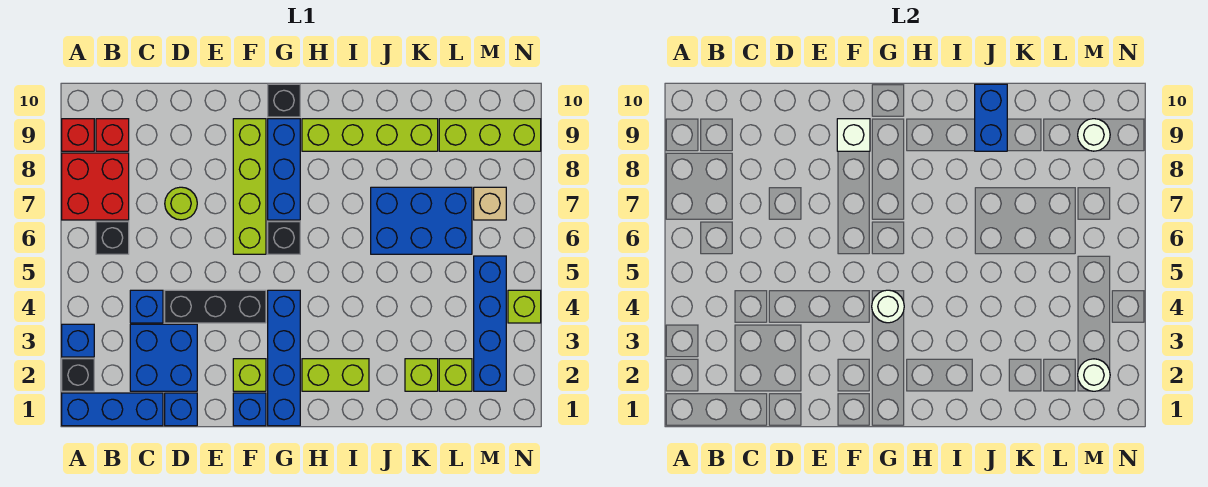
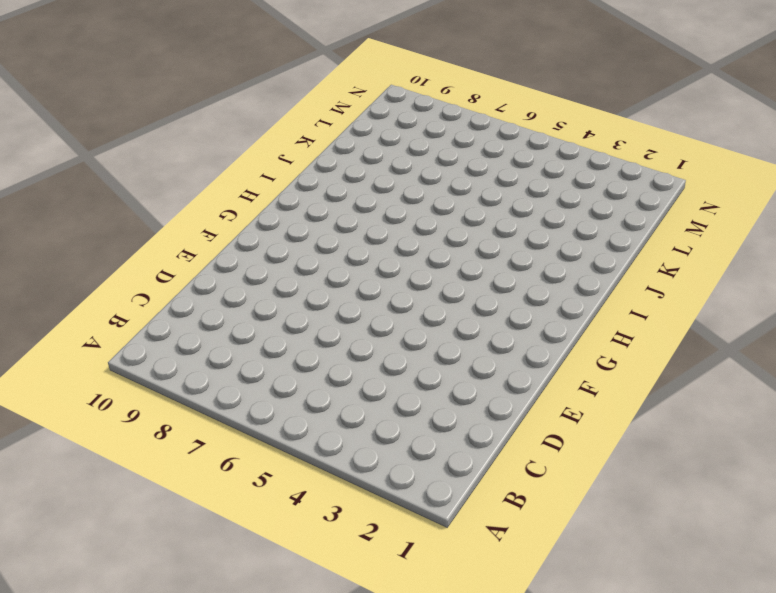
none -> blue 1x3 brick [62,393,163,426]
none -> black 1x1 brick [62,359,94,391]
none -> blue 1x1 brick [62,324,94,357]
none -> red 2x2 brick [62,153,129,220]

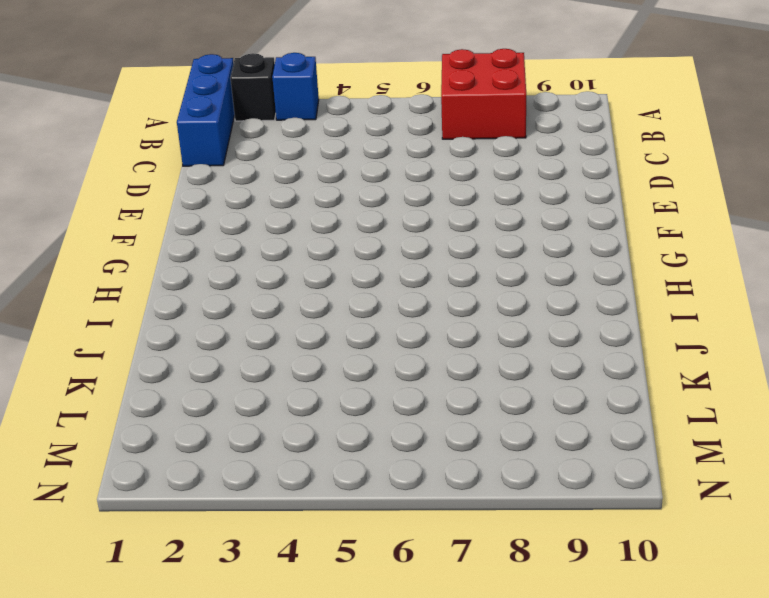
none -> red 1x1 brick [62,119,94,151]
none -> black 1x1 brick [96,222,129,254]
none -> red 1x1 brick [96,119,129,151]
none -> blue 2x2 brick [130,324,197,391]

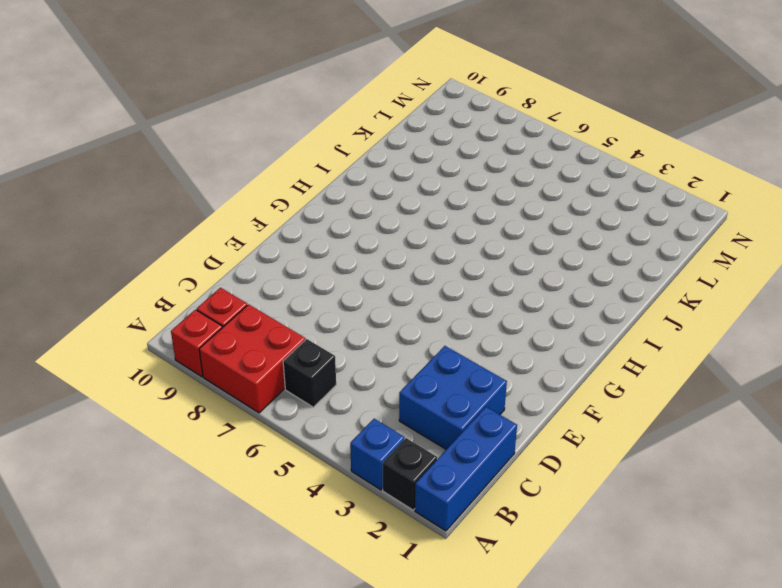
none -> blue 1x1 brick [130,290,163,323]
none -> blue 1x1 brick [165,393,197,426]
none -> black 1x3 brick [165,290,266,323]
none -> lime 1x1 round brick [165,187,197,220]

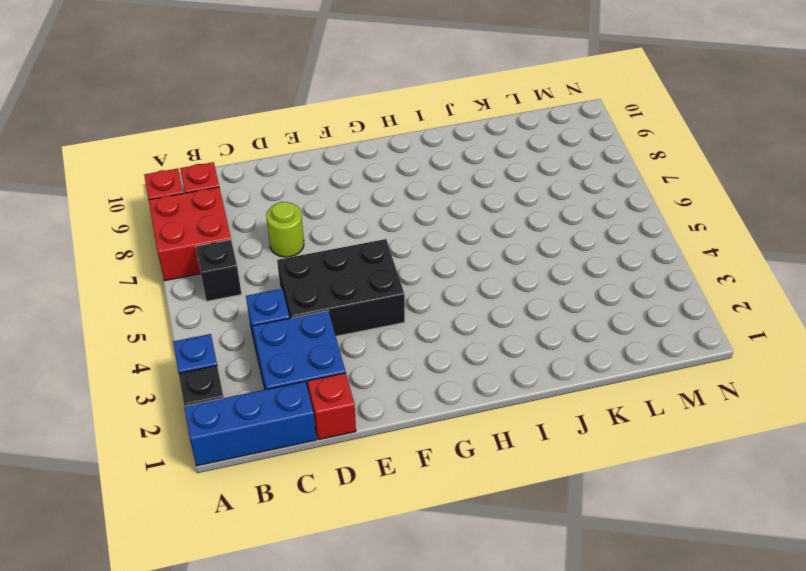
red 1x1 brick [308,373,356,440] -> blue 1x1 brick [165,393,197,426]
black 2x3 brick [277,239,405,336] -> black 1x3 brick [165,290,266,323]
none -> blue 1x1 brick [233,393,266,426]
none -> lime 1x1 brick [233,359,266,391]
none -> lime 1x4 brick [233,119,266,254]
none -> blue 1x4 brick [268,290,300,426]

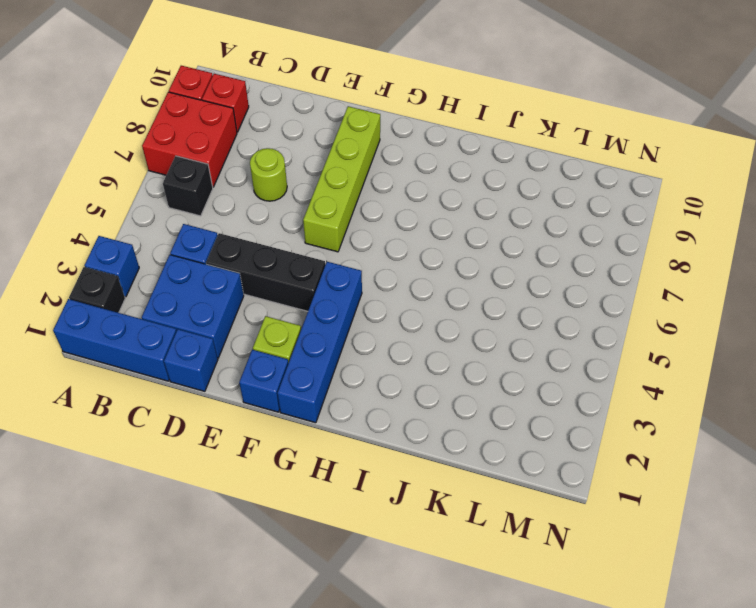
none -> black 1x1 brick [268,222,300,254]
none -> blue 1x3 brick [268,119,300,220]
none -> black 1x1 brick [268,84,300,117]
none -> lime 1x2 brick [302,359,369,391]

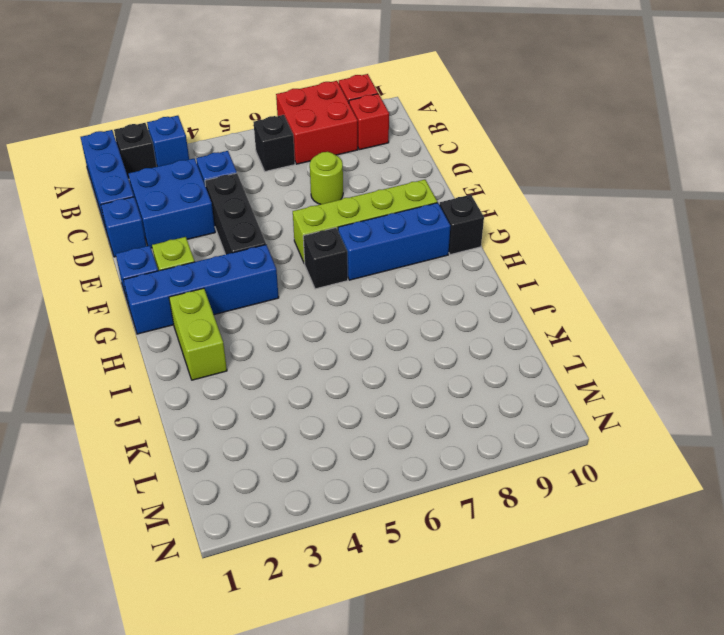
none -> lime 1x4 brick [302,119,438,151]
none -> blue 2x3 brick [371,187,472,254]
none -> lime 1x1 brick [405,359,438,391]
none -> lime 1x1 brick [439,359,472,391]

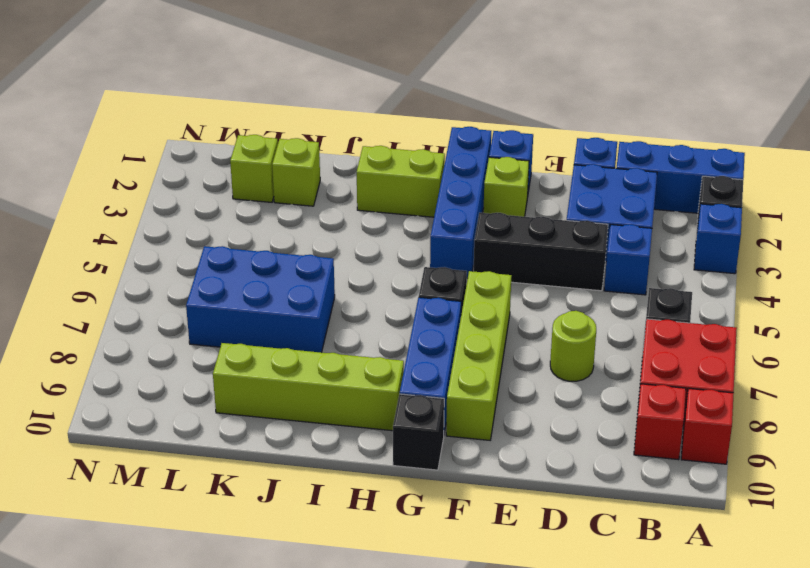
none -> lime 1x3 brick [439,119,541,151]
none -> blue 1x4 brick [474,256,506,391]
none -> tan 1x1 brick [474,187,506,220]
none -> lime 1x1 brick [508,290,541,323]

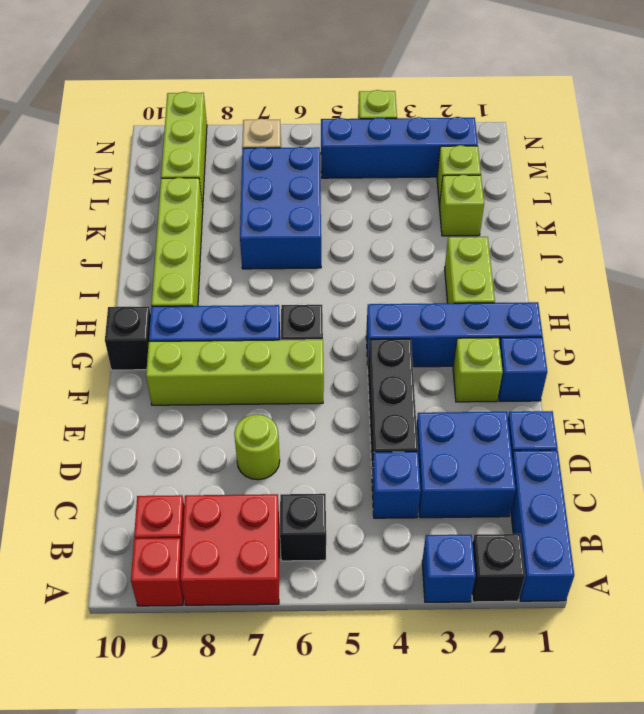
none -> white 1x1 brick [837,119,870,151]
none -> white 1x1 round brick [872,290,904,323]
none -> blue 1x2 brick [975,84,1007,151]
none -> white 1x1 round brick [1078,359,1110,391]

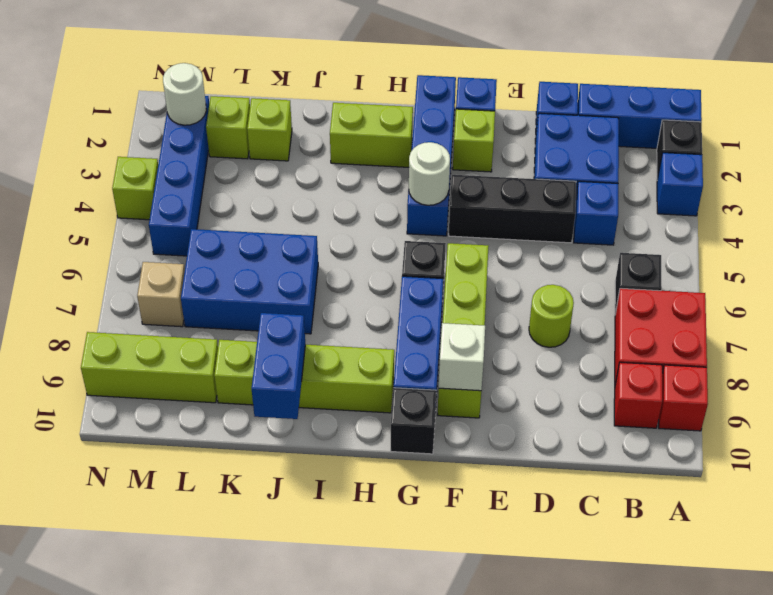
none -> white 1x1 round brick [1078,119,1110,151]

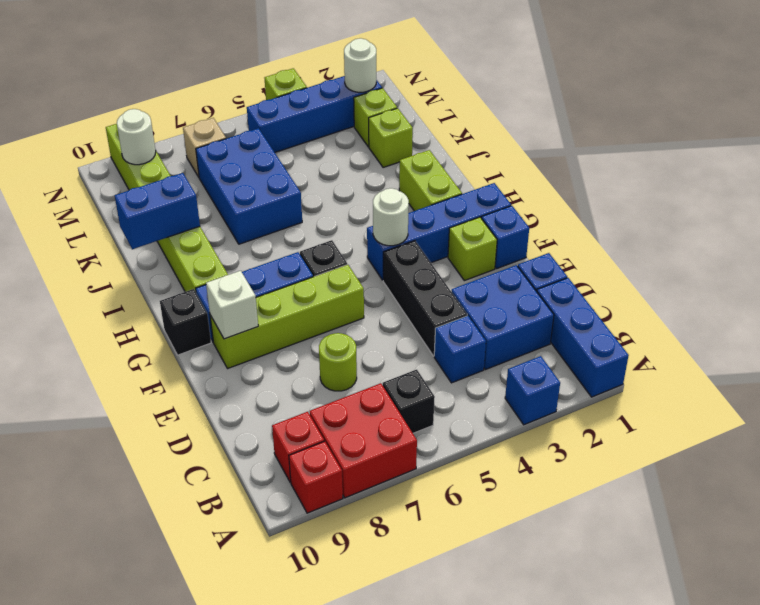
none -> black 1x1 brick [62,359,94,391]

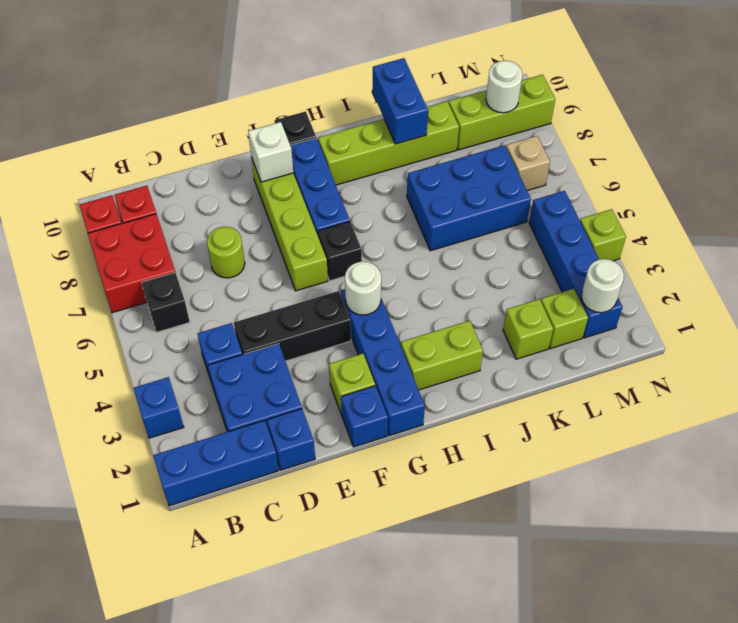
none -> black 1x1 brick [62,359,94,391]

